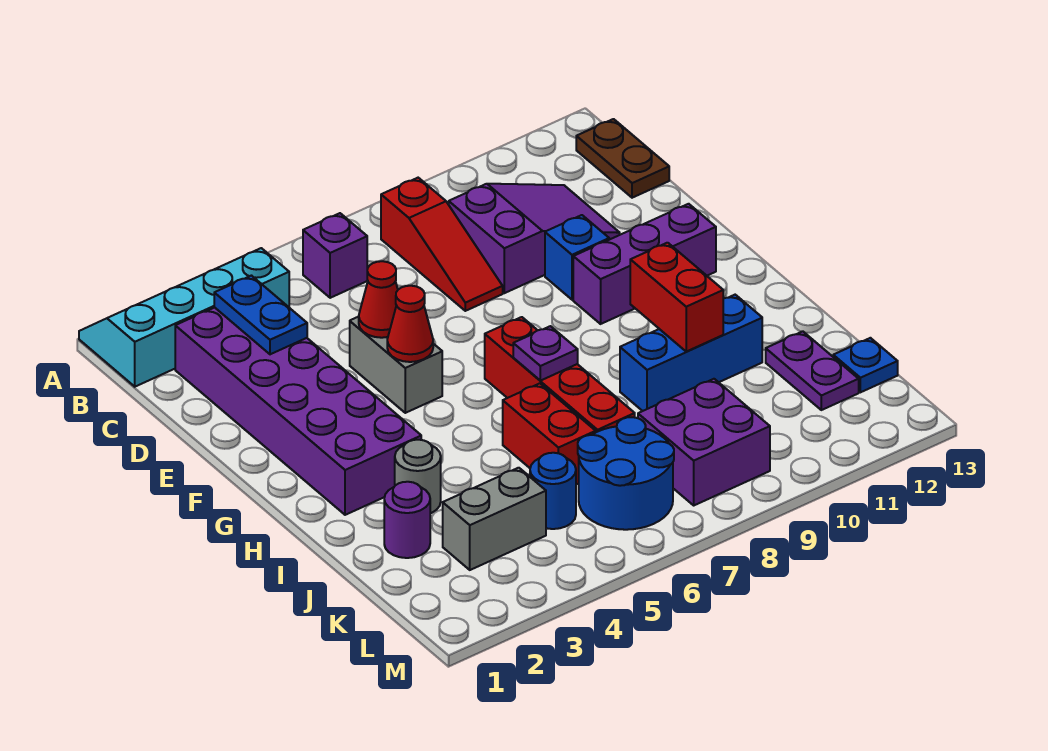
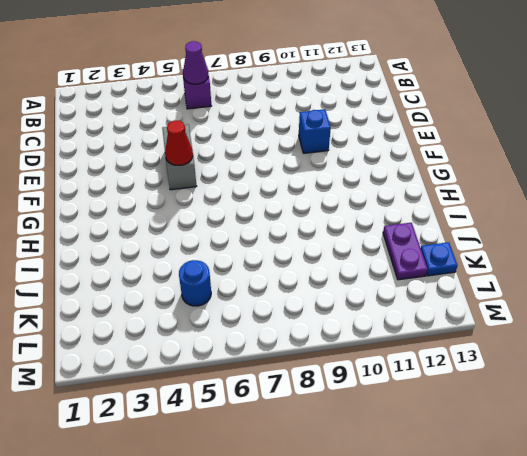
purple 1x1 cone [183,41,208,84] -> none
none -> cyan 2x4 slope [79,248,289,387]
none -> red 1x3 slope [381,178,503,311]
none -> brown 1x2 plate [576,119,669,198]

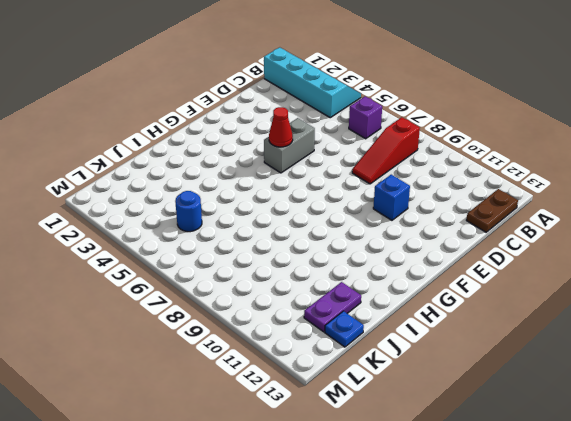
none -> purple 2x6 brick [175,307,421,515]
none -> purple 2x3 slope [449,184,620,293]
none -> purple 1x3 brick [573,204,716,324]

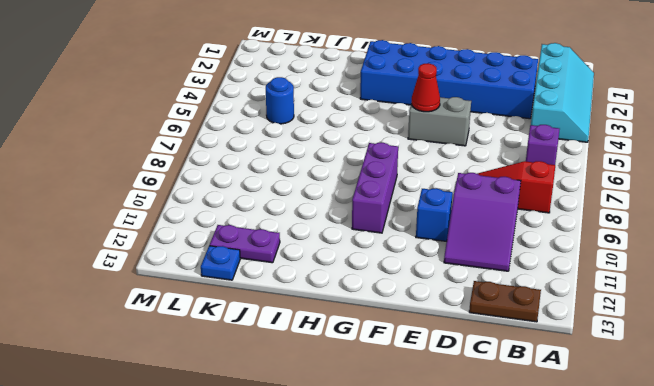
blue 2x6 brick [360,40,538,119] -> purple 2x6 brick [175,307,421,515]
purple 1x3 brick [352,142,398,233] -> purple 1x3 brick moved to [573,204,716,324]
none -> red 1x4 brick [485,317,635,432]
none -> grey 1x1 round brick [395,440,441,513]
none -> red 1x2 brick [503,383,596,484]

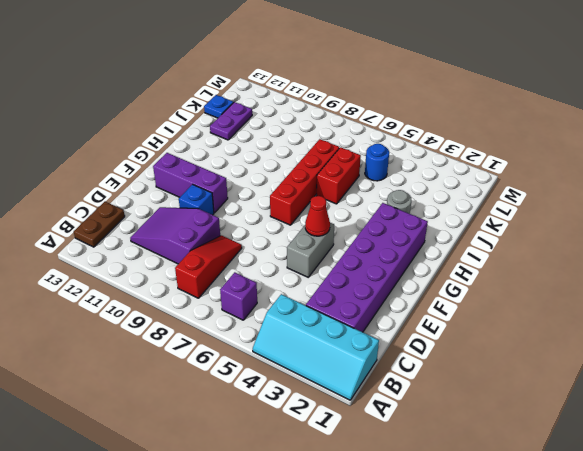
none -> blue 1x3 brick [620,295,762,411]
none -> purple 1x1 round brick [384,482,430,558]
none -> grey 1x2 brick [443,468,546,570]

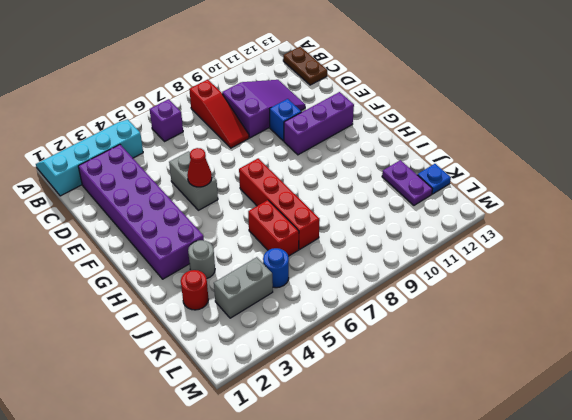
red 1x1 round brick [181,270,208,310] -> purple 1x1 round brick [384,482,430,558]
none -> blue 1x3 brick [620,295,762,411]
none -> blue 2x2 round brick [578,417,674,530]
none -> purple 2x2 brick [638,379,770,505]

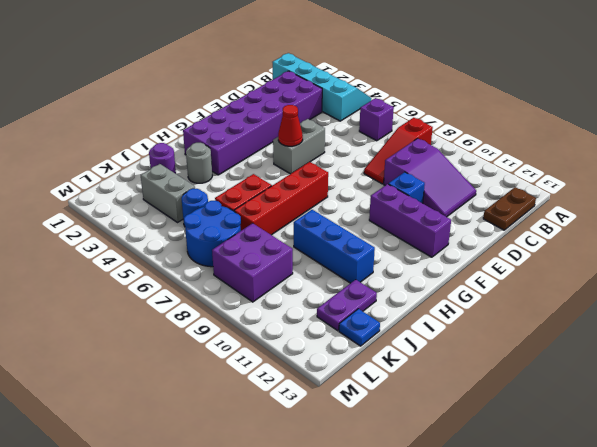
none -> blue 1x2 plate [214,276,307,354]
none -> red 1x1 cone [359,261,398,338]
none -> purple 1x1 plate [513,326,578,381]

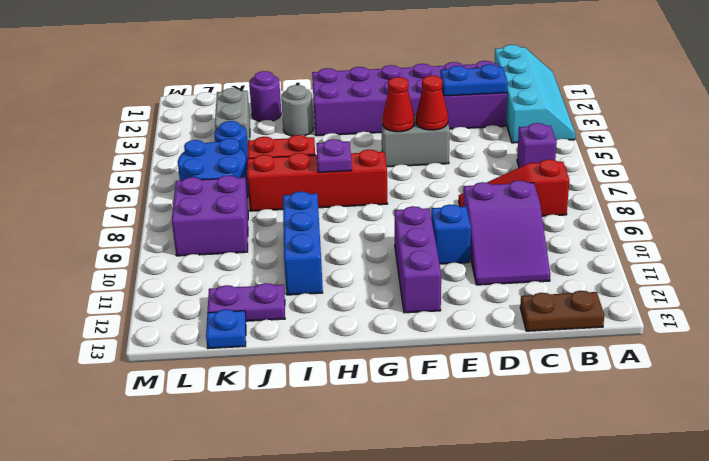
none -> red 1x2 brick [630,243,723,352]

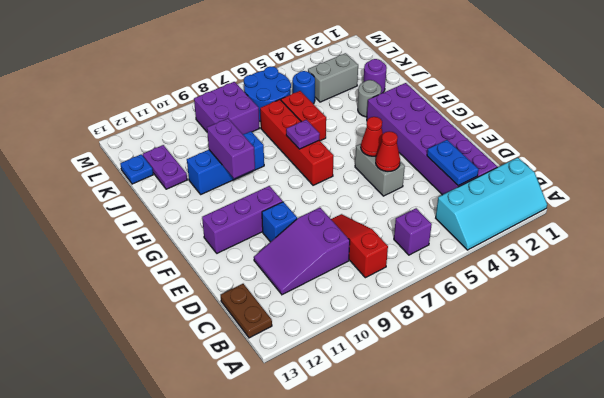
purple 1x2 brick [207,118,255,179] -> red 1x2 brick [630,243,723,352]

